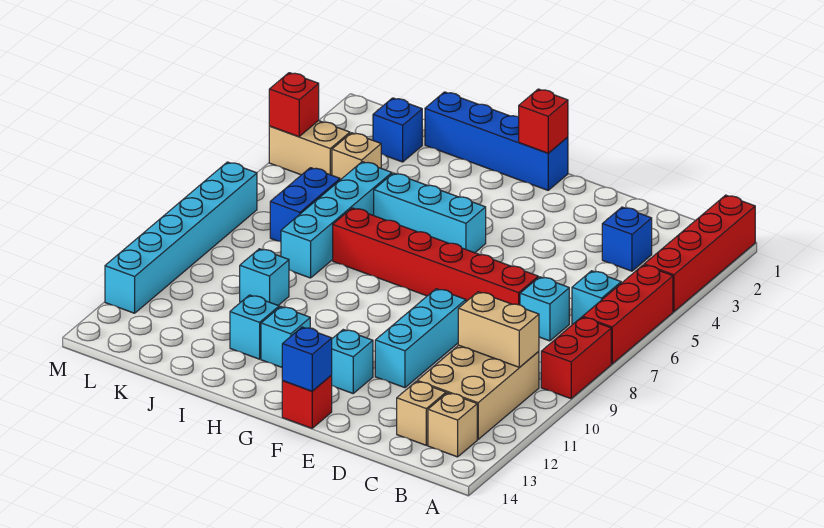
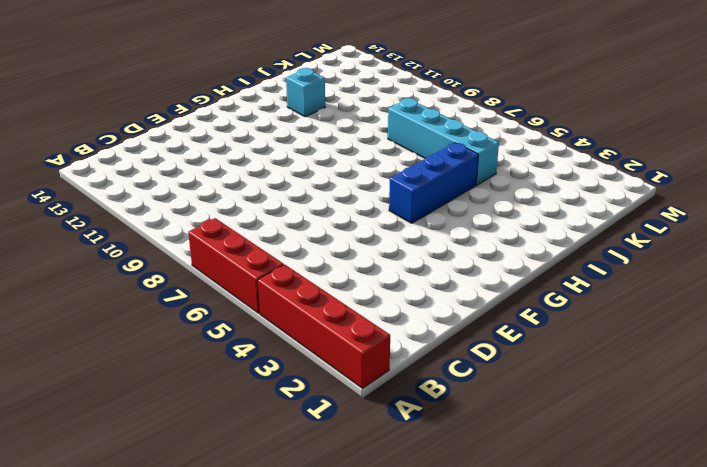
blue 1x3 brick [389,143,478,223] -> cyan 1x3 brick [374,173,486,253]
none -> red 1x2 brick [541,317,611,399]
none -> cyan 1x1 brick [572,271,621,324]
none -> tan 2x3 brick [417,345,539,439]

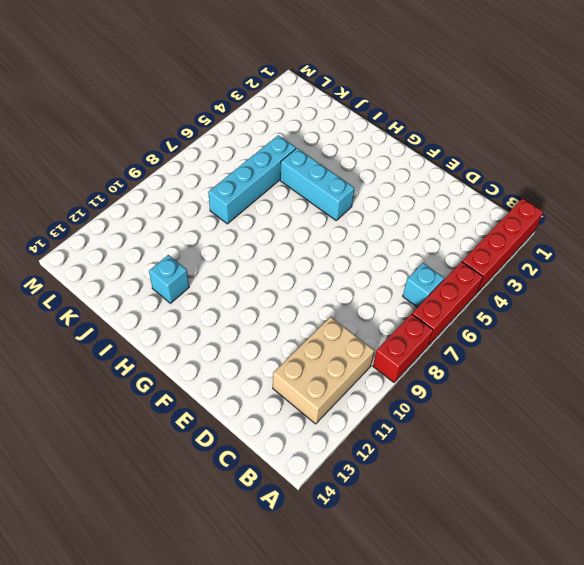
none -> tan 1x1 brick [428,393,477,457]
none -> blue 1x1 brick [602,207,652,271]
none -> cyan 1x1 brick [520,277,569,341]

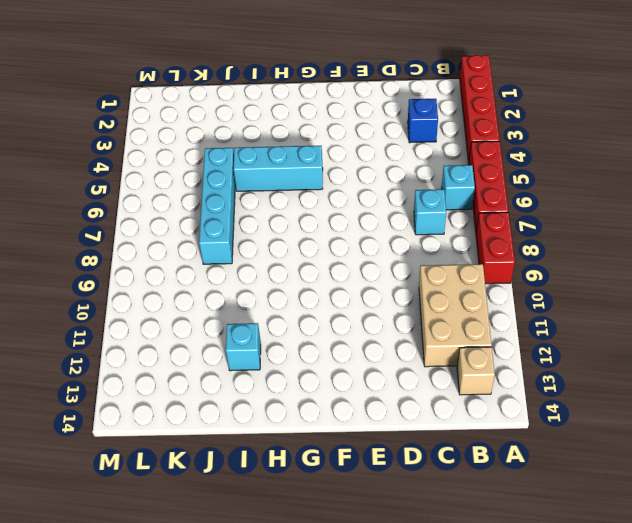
none -> tan 1x1 brick [397,381,446,445]
none -> red 1x6 brick [333,208,538,305]
none -> cyan 1x3 brick [375,289,466,388]

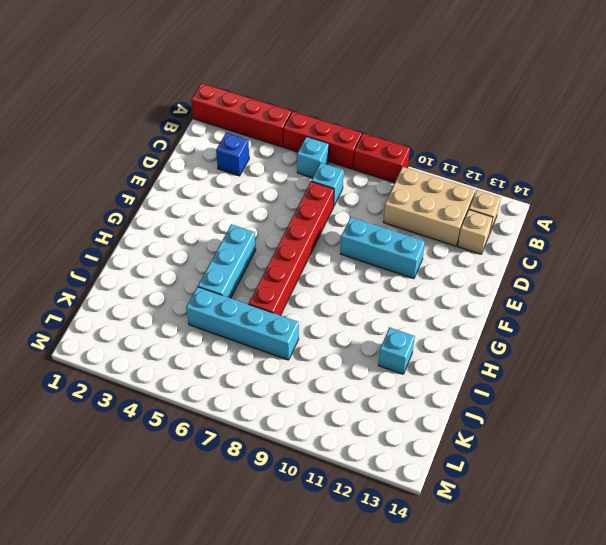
none -> cyan 1x1 brick [332,330,373,393]
none -> red 1x1 brick [282,375,332,428]
none -> blue 1x4 brick [425,92,568,190]

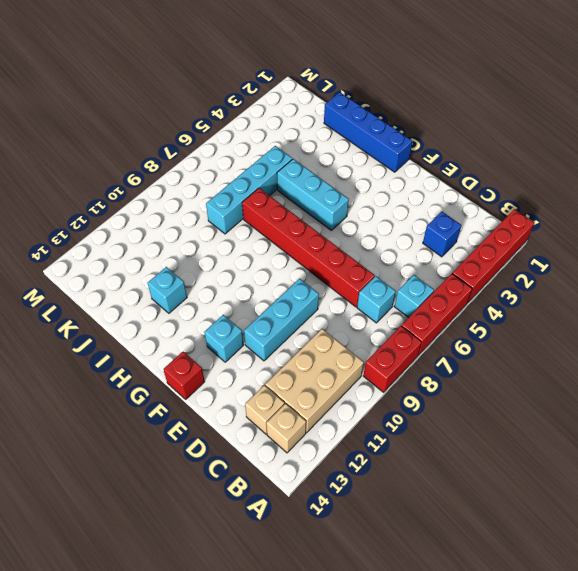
none -> cyan 1x1 brick [261,307,310,367]
none -> cyan 1x1 brick [240,249,289,305]
none -> blue 1x1 brick [373,98,422,162]

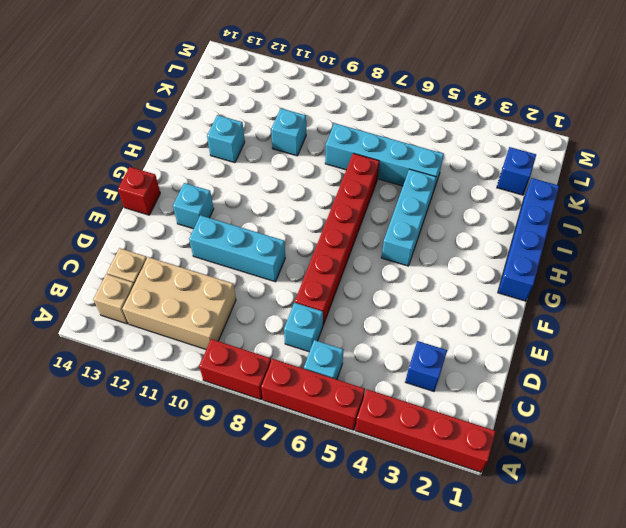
none -> cyan 1x1 brick [261,307,310,367]
none -> tan 1x1 brick [332,133,381,180]
none -> blue 1x2 brick [270,168,340,242]

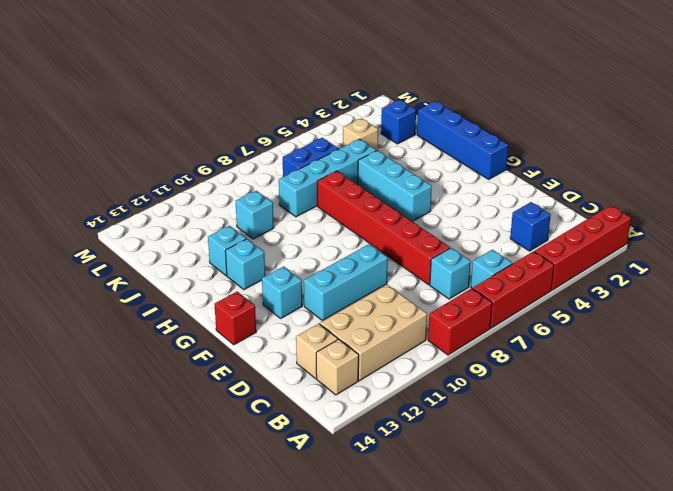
none -> tan 1x2 brick [269,120,350,175]
none -> cyan 1x6 brick [105,162,257,313]
none -> tan 1x2 brick [458,292,539,367]

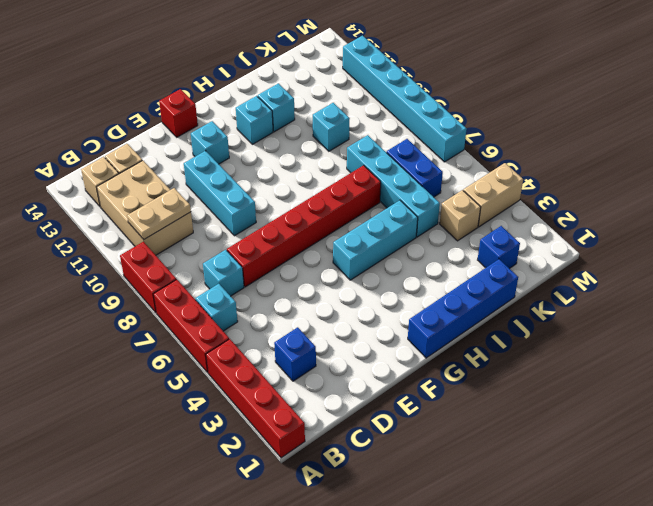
tan 1x2 plate [127,188,191,239] -> tan 1x2 brick [458,292,539,367]
none -> blue 1x1 brick [282,327,332,391]
none -> red 1x1 brick [519,89,568,153]
none -> red 1x1 brick [269,73,319,137]

